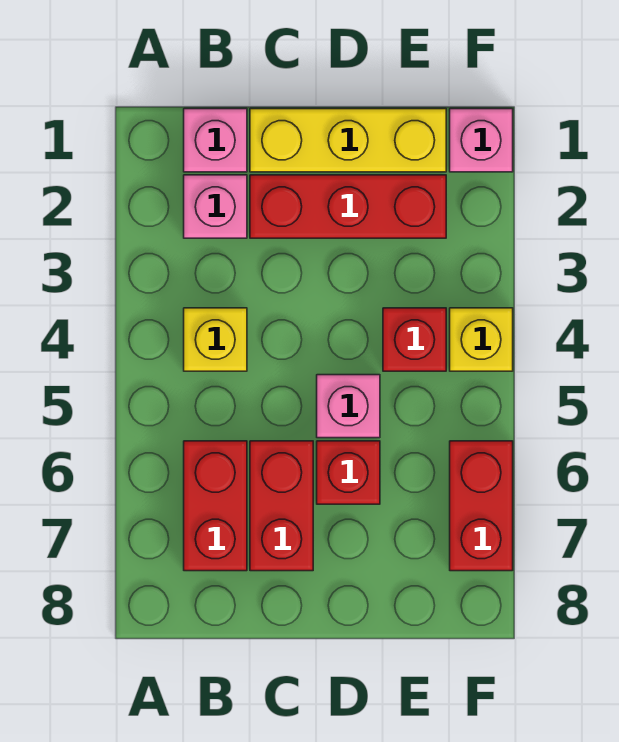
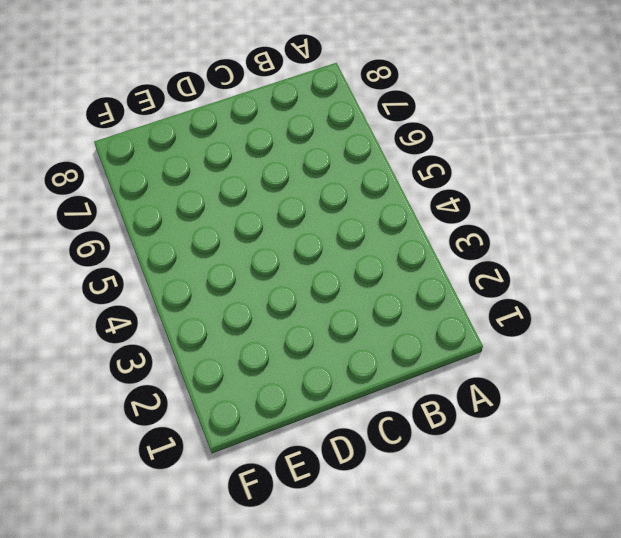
none -> pink 1x1 brick [184,109,247,172]
none -> pink 1x1 brick [184,175,247,238]
none -> yellow 1x1 brick [184,308,247,371]

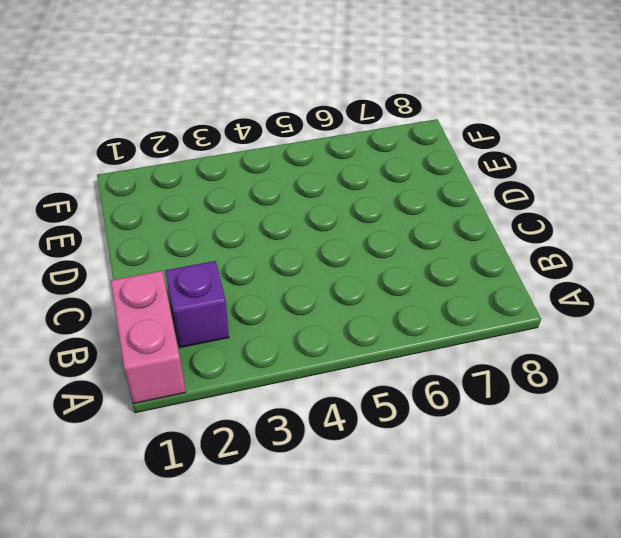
pink 1x2 brick [111,271,186,403] -> pink 1x1 brick [184,109,247,172]
purple 1x1 brick [165,261,229,348] -> pink 1x1 brick [184,175,247,238]
none -> yellow 1x1 brick [184,308,247,371]
none -> red 1x2 brick [184,441,247,571]
none -> yellow 1x3 brick [250,109,446,172]

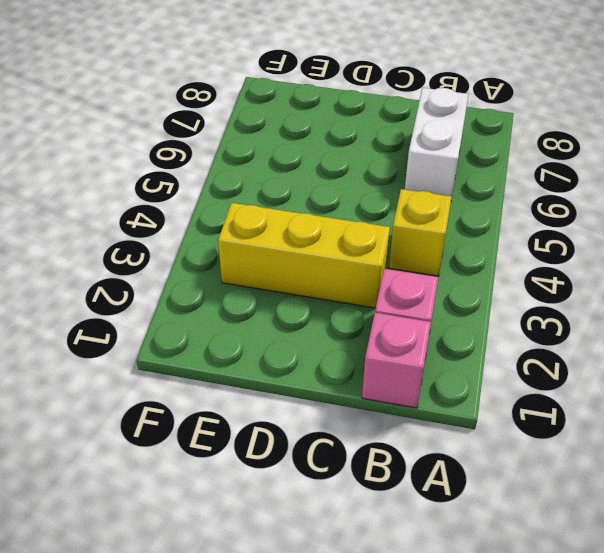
white 1x2 brick [405,88,469,199] -> red 1x2 brick [184,441,247,571]
yellow 1x3 brick [218,203,390,308] -> yellow 1x3 brick moved to [250,109,446,172]
none -> red 1x3 brick [250,175,446,238]
none -> red 1x2 brick [250,441,313,571]
none -> pink 1x1 brick [317,375,380,438]

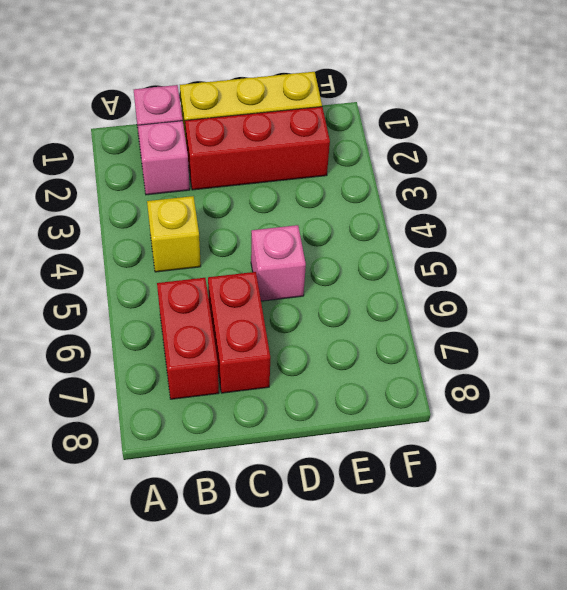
none -> red 1x1 brick [317,441,380,504]
none -> red 1x1 brick [383,308,446,371]
none -> pink 1x1 brick [450,109,513,172]

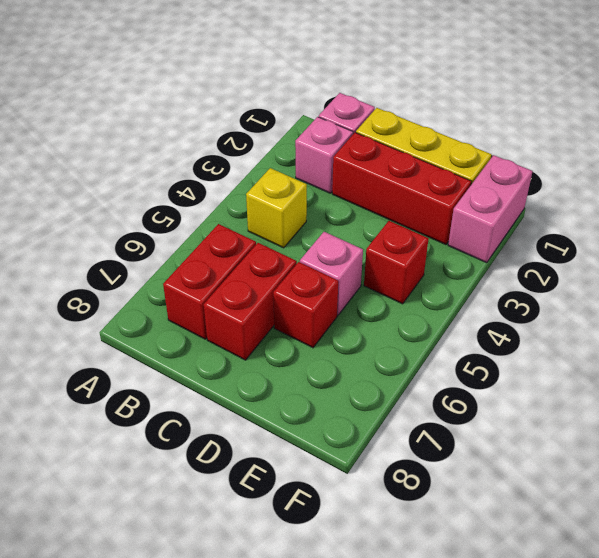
pink 1x2 brick [448,155,532,263] -> pink 1x1 brick [450,109,513,172]
none -> yellow 1x1 brick [450,308,513,371]
none -> red 1x2 brick [450,441,513,571]

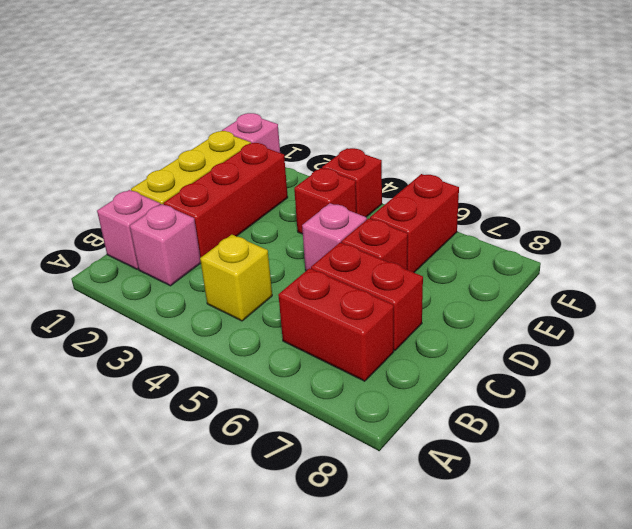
red 1x2 brick [370,174,459,272] -> red 1x2 brick turned to [450,441,513,571]
red 1x1 brick [322,148,382,217] -> yellow 1x1 brick [450,308,513,371]

